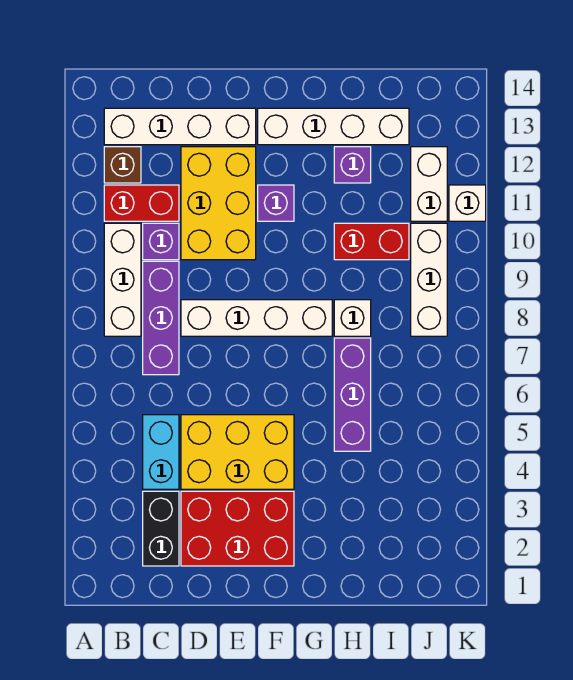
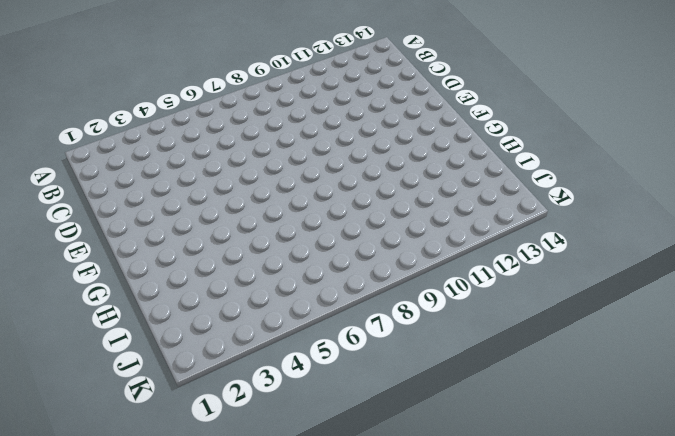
none -> white 1x3 brick [104,223,141,336]
none -> red 1x2 brick [104,185,179,221]
none -> brown 1x1 brick [104,147,141,183]

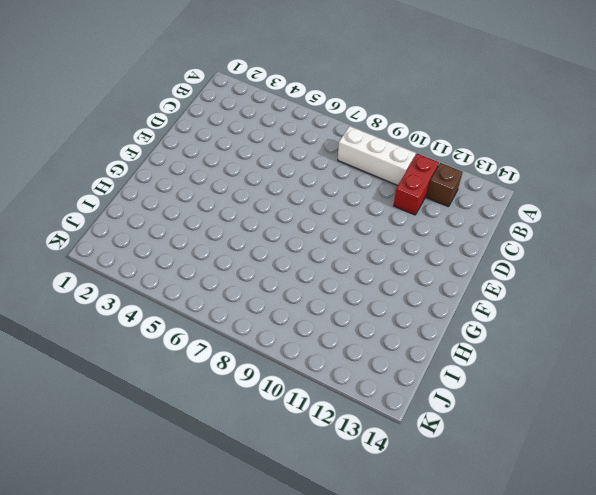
none -> white 1x4 brick [104,108,256,145]
none -> black 1x2 brick [143,491,179,566]
none -> cyan 1x2 brick [143,415,179,489]

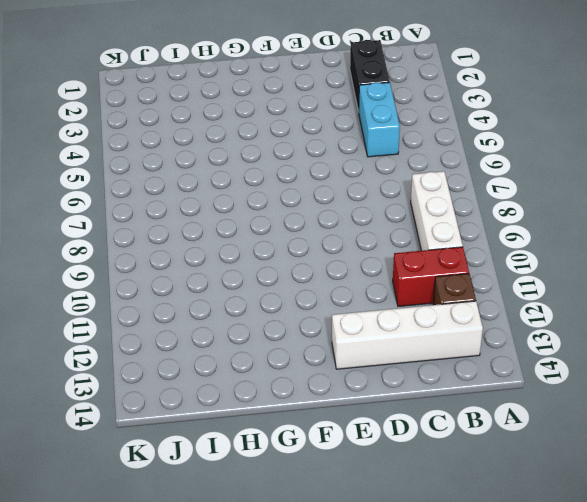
none -> purple 1x3 brick [143,261,179,375]
none -> purple 1x1 brick [143,223,179,260]
none -> red 2x3 brick [181,491,294,566]

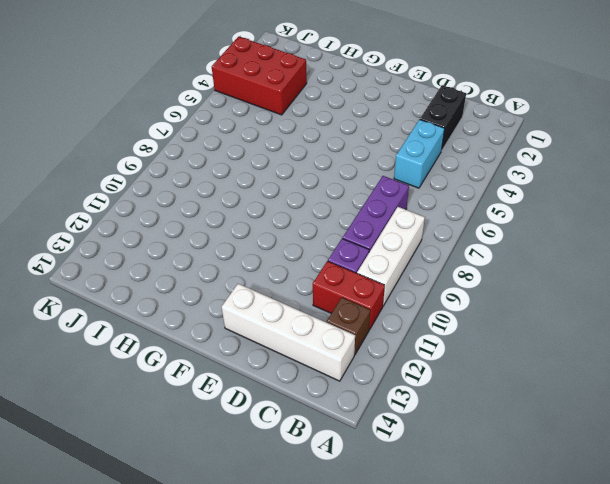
red 2x3 brick [212,37,307,115] -> red 2x3 brick moved to [181,491,294,566]
none -> yellow 2x3 brick [181,415,294,489]
none -> white 1x4 brick [181,300,332,336]
none -> yellow 2x3 brick [181,147,256,260]

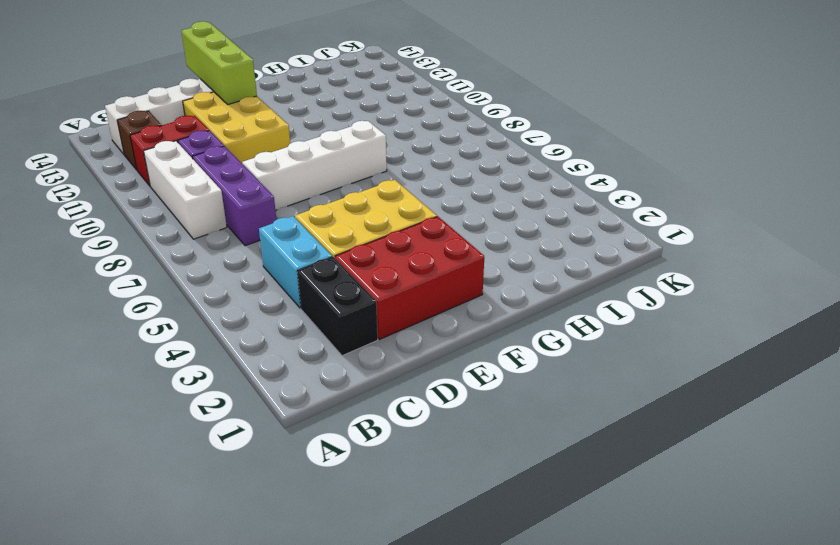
lime 1x3 brick [182,21,257,104] -> none
none -> purple 1x1 brick [258,185,294,221]
none -> white 1x4 brick [258,108,409,145]
none -> purple 1x3 brick [334,338,371,451]

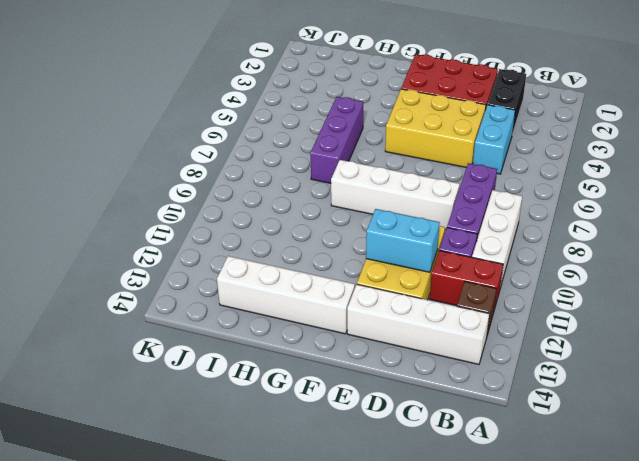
cyan 1x2 brick [366,209,440,272] -> none
none -> purple 1x1 brick [258,185,294,221]
none -> white 1x1 brick [334,300,371,336]
none -> red 1x2 brick [334,223,409,260]

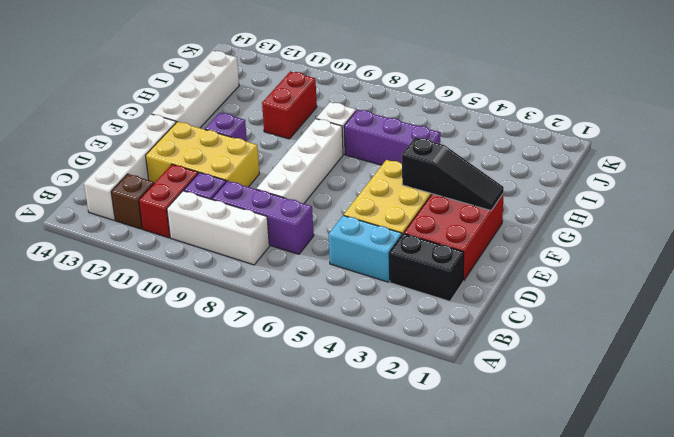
black 1x3 slope [402,137,504,210] -> none
none -> purple 1x1 brick [334,147,371,183]
none -> white 1x3 brick [411,223,447,336]
none -> white 1x2 brick [411,147,447,221]

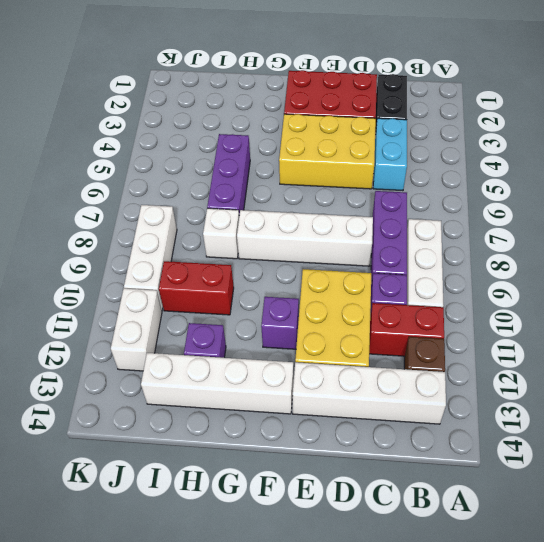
none -> white 1x1 brick [449,185,486,221]

